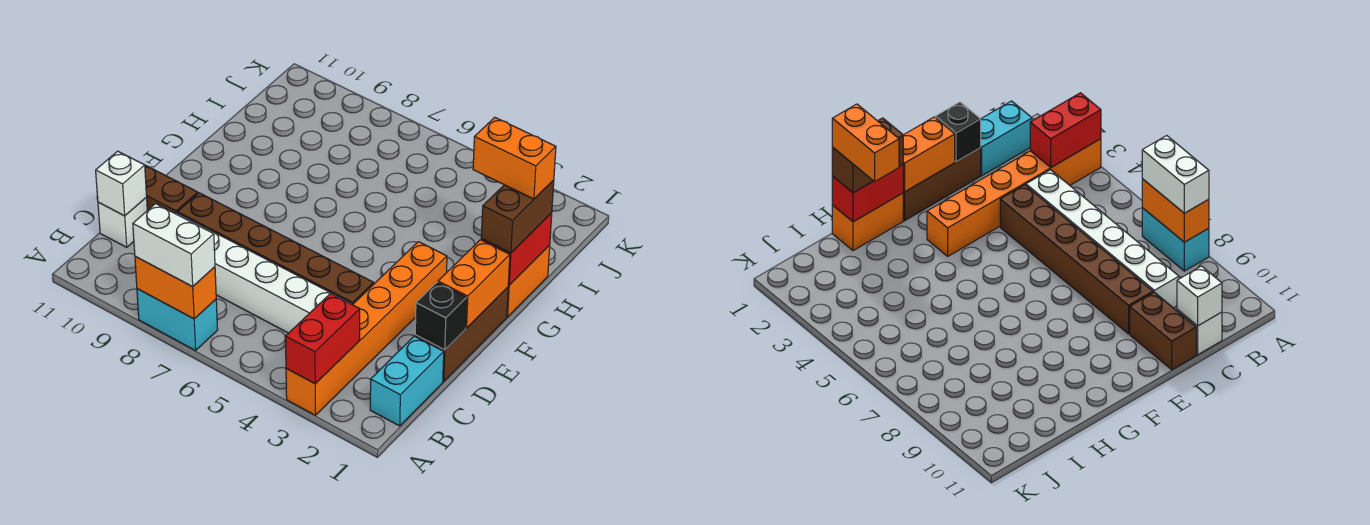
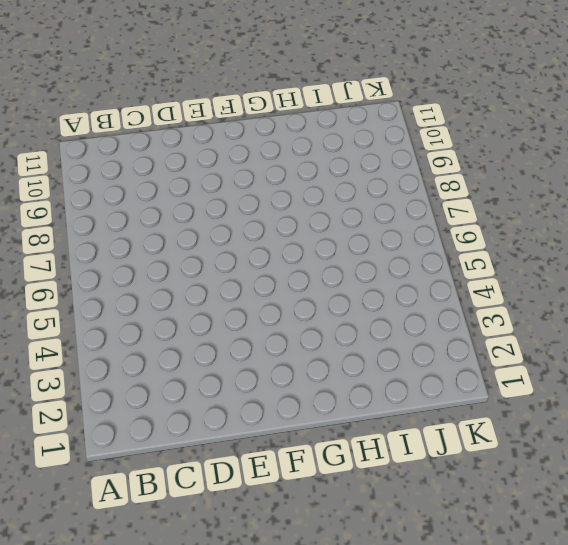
none -> orange 1x6 brick [286,242,447,415]
none -> cyan 1x2 brick [137,289,218,350]
none -> cyan 1x2 brick [370,336,444,426]

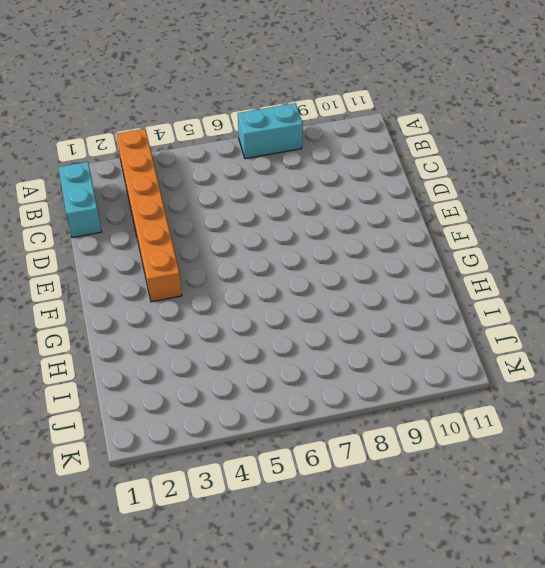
none -> white 1x6 brick [175,213,351,333]
none -> white 1x1 brick [98,197,147,247]
none -> brown 1x3 brick [415,287,508,381]

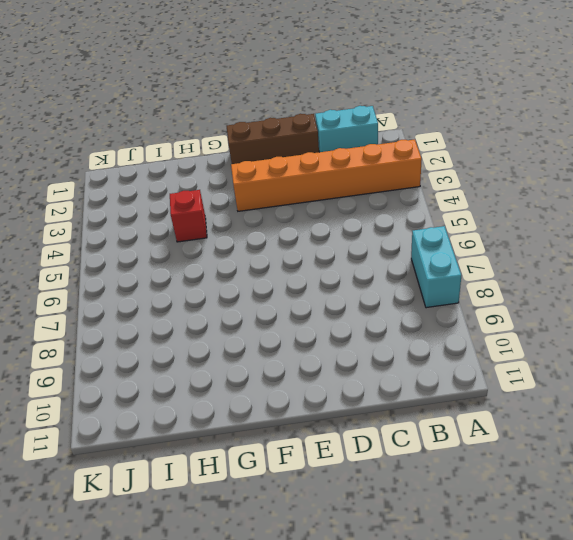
red 1x1 brick [170,190,207,242] -> none
none -> white 1x6 brick [175,213,351,333]
none -> white 1x1 brick [98,197,147,247]
none -> brown 1x6 brick [178,193,374,305]

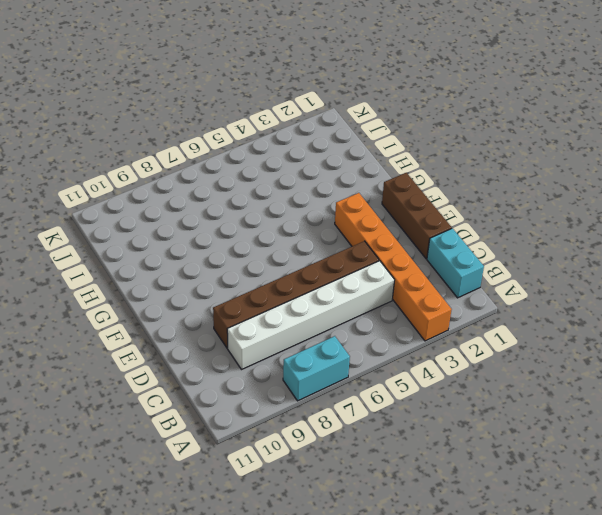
none -> white 1x1 brick [98,197,147,247]
none -> brown 1x2 brick [145,165,198,213]
none -> orange 1x2 brick [507,245,550,317]

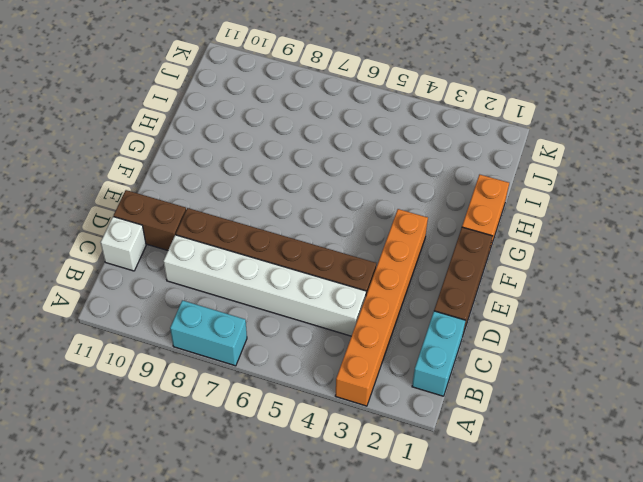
none -> red 1x2 brick [285,293,360,384]
none -> orange 1x2 brick [135,257,216,319]
none -> white 1x1 brick [96,151,147,216]

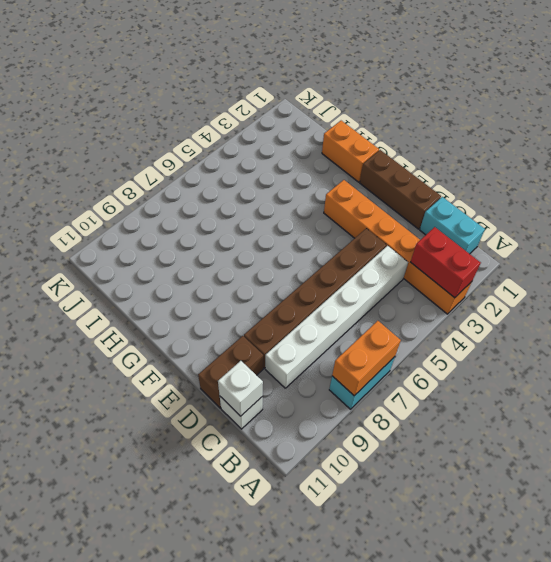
none -> black 1x1 brick [415,282,467,350]
none -> orange 1x2 brick [438,240,510,328]
none -> red 1x2 brick [481,213,552,285]

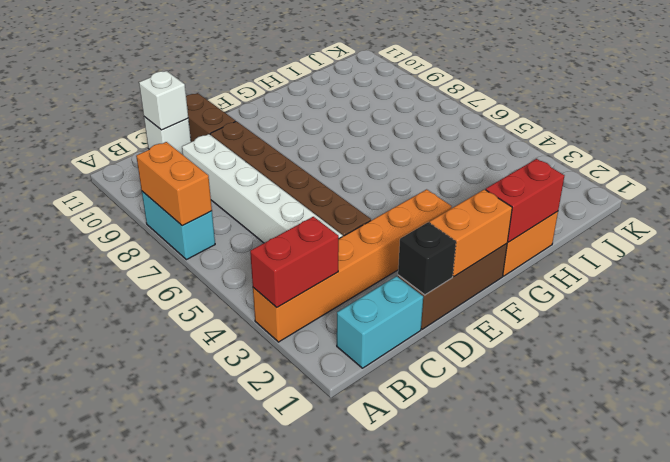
none -> white 1x2 brick [133,204,215,287]
none -> brown 1x2 brick [481,180,554,253]
none -> orange 1x2 brick [473,117,556,199]

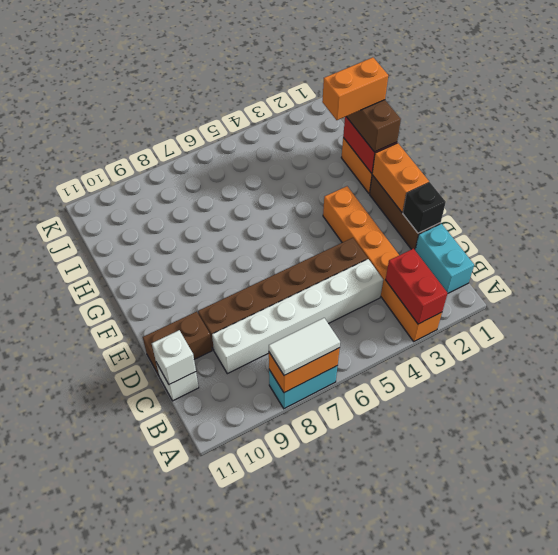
white 1x2 tile [269,318,340,375] -> white 1x2 brick [133,204,215,287]

